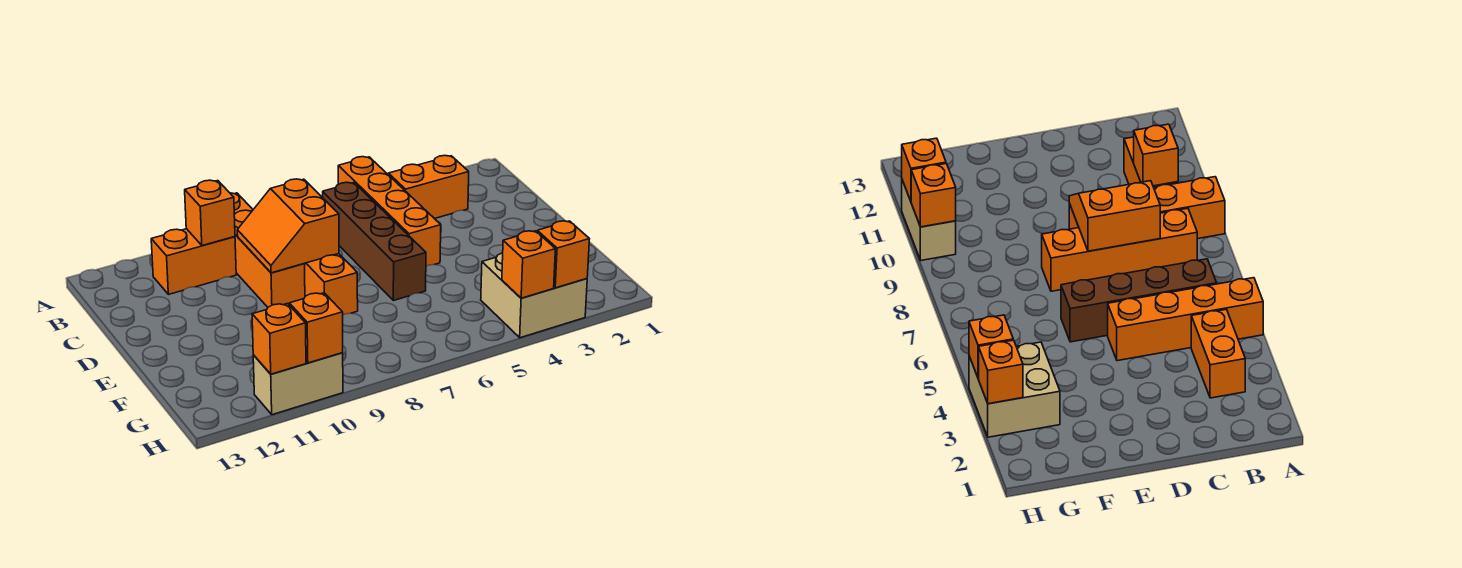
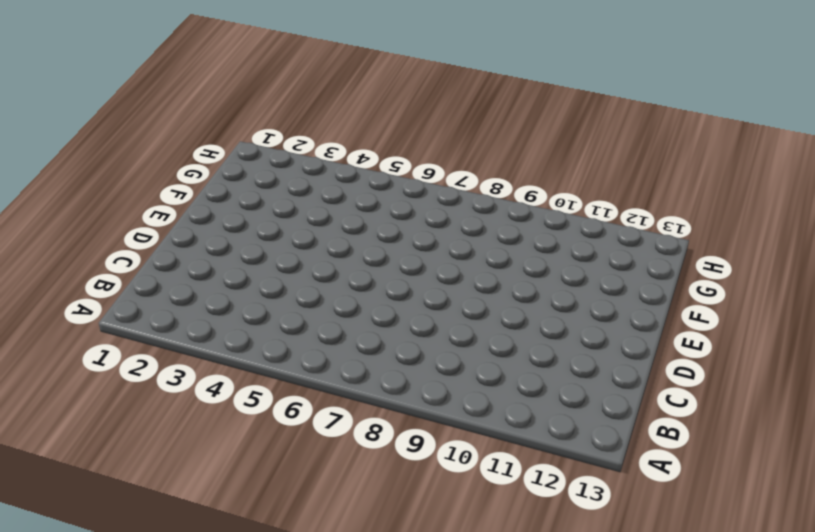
none -> orange 1x4 brick [338,157,441,266]
none -> orange 1x4 brick [230,193,305,307]
none -> orange 1x2 brick [388,156,469,219]

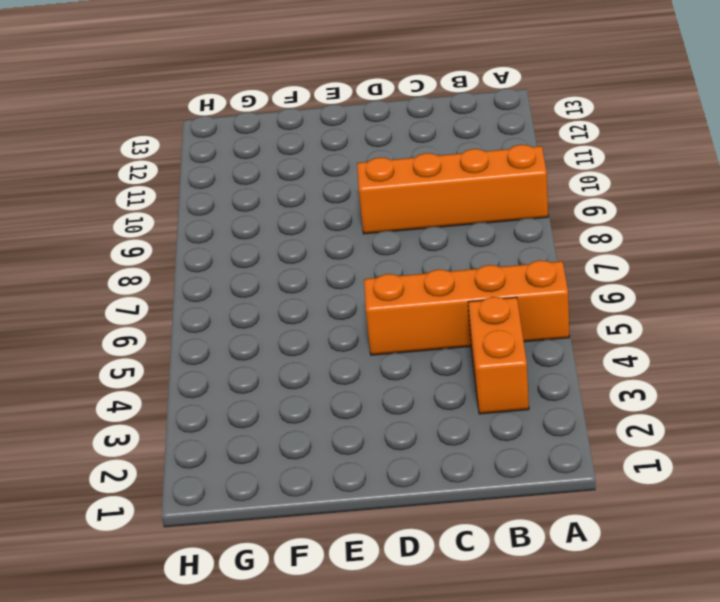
none -> brown 1x4 brick [323,182,426,301]
none -> orange 1x4 brick [304,254,358,315]
none -> orange 1x2 brick [151,229,236,294]

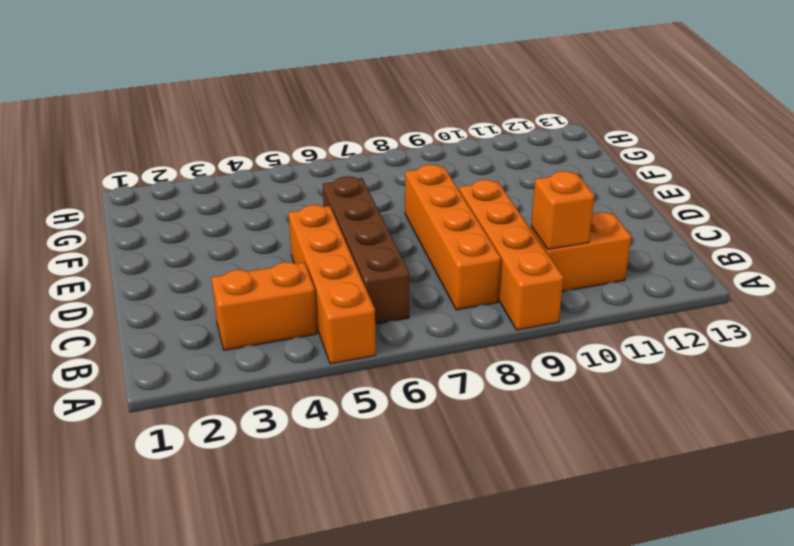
none -> tan 2x2 brick [481,253,587,338]
none -> tan 1x2 brick [253,353,343,415]
none -> orange 2x2 slope [237,179,339,273]

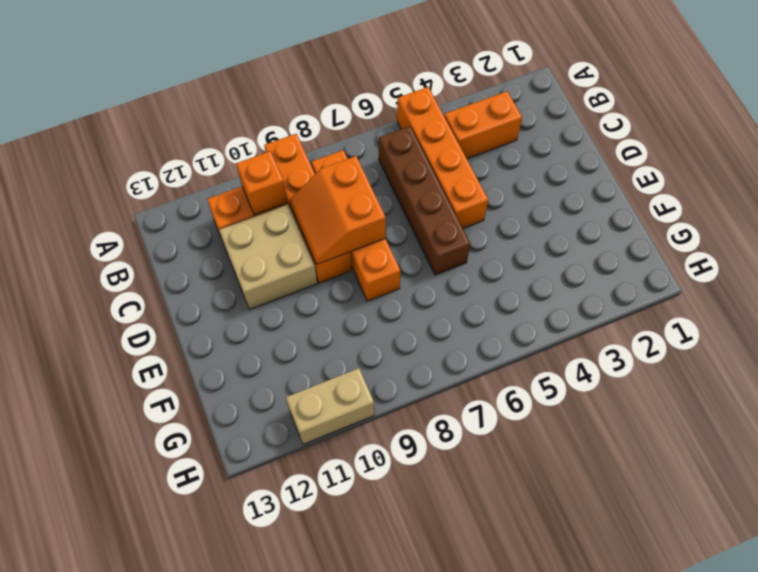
tan 2x2 brick [219,205,317,309] -> tan 2x2 brick moved to [481,253,587,338]
none -> orange 1x1 brick [537,221,589,288]
none -> orange 1x1 brick [502,231,555,298]
none -> orange 1x1 brick [289,293,343,363]

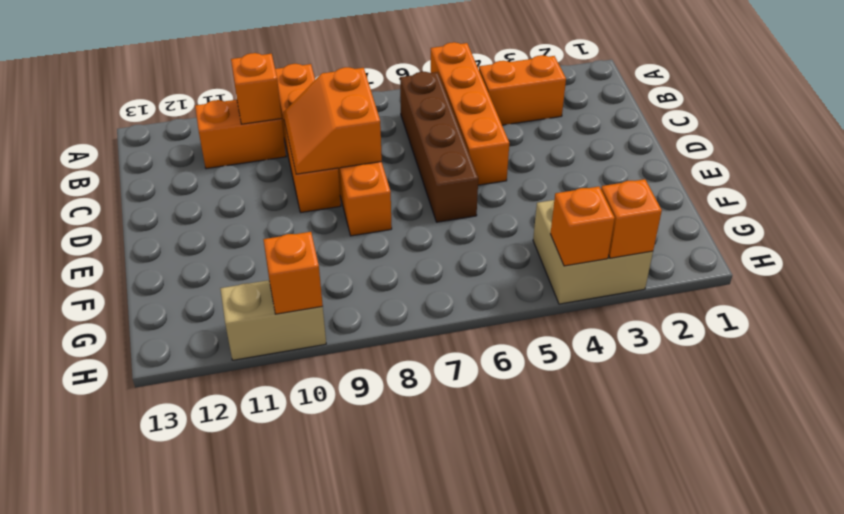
none -> orange 1x1 brick [252,304,306,374]

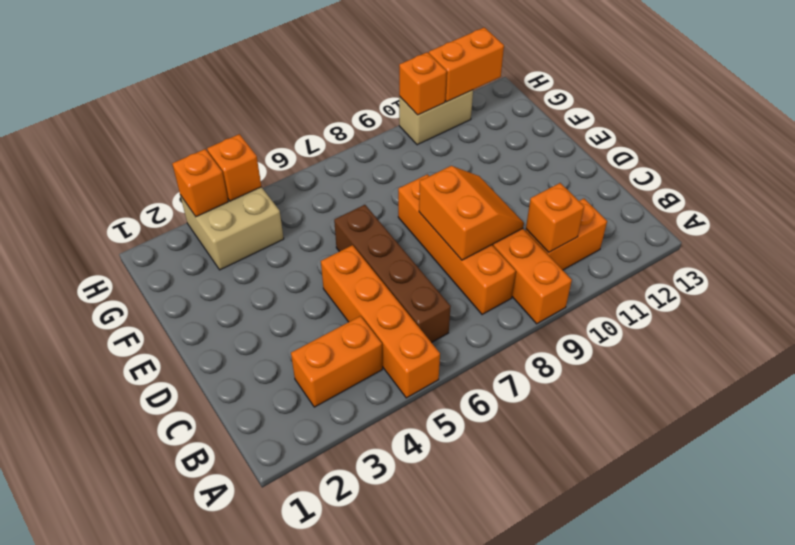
orange 1x2 brick [429,27,504,102] -> orange 1x1 brick [252,304,306,374]

